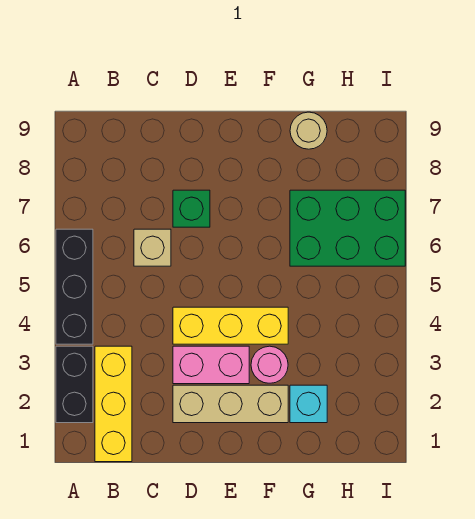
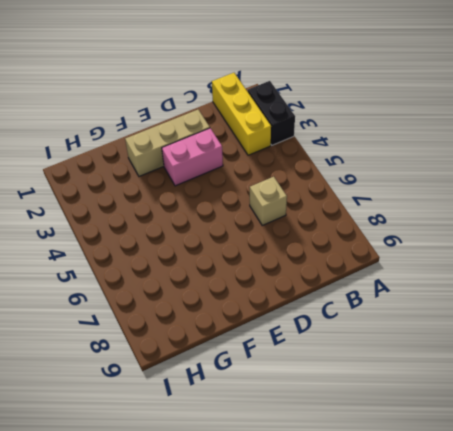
none -> black 1x3 brick [56,229,93,344]
none -> yellow 1x3 brick [173,307,288,344]
none -> green 1x1 brick [173,190,210,227]

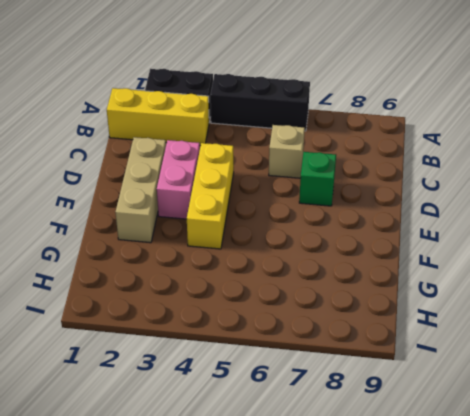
none -> pink 1x1 round brick [251,346,288,383]
none -> cyan 1x1 brick [290,385,327,423]
none -> green 2x3 brick [290,190,405,266]

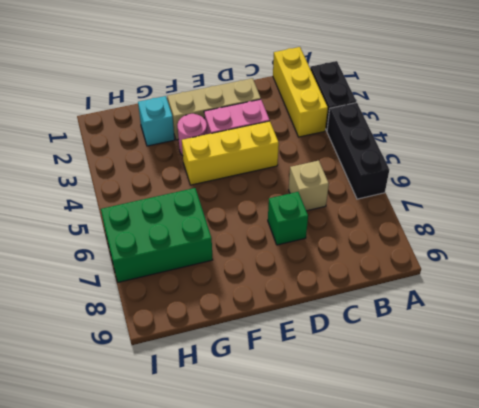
none -> tan 1x1 round brick [290,112,327,149]

